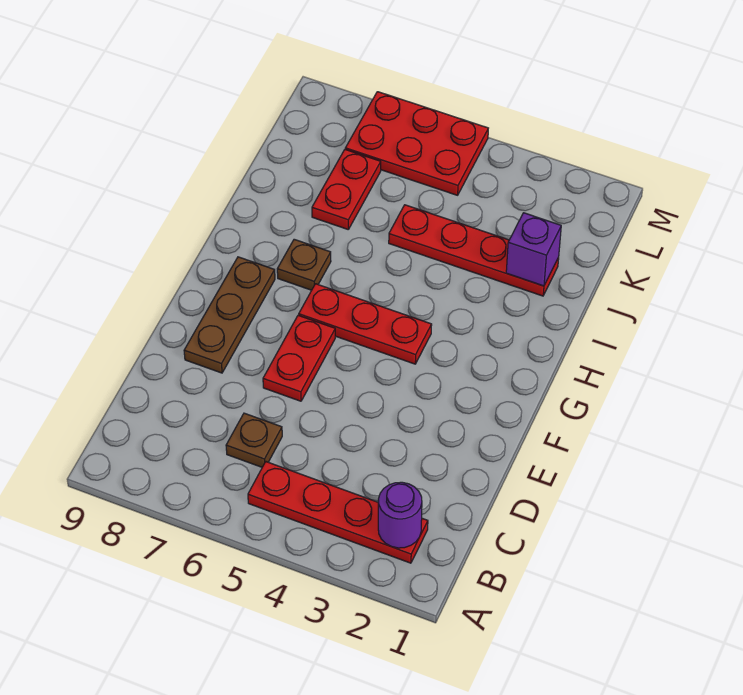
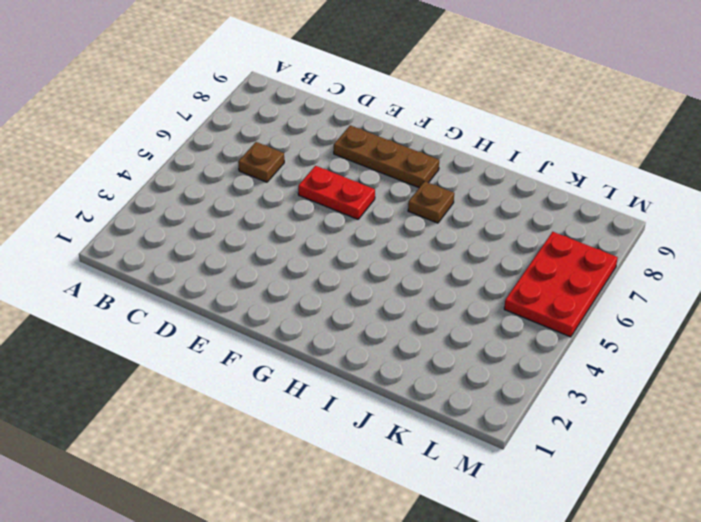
none -> red 1x4 plate [248,462,428,563]
none -> red 1x3 plate [299,284,432,364]

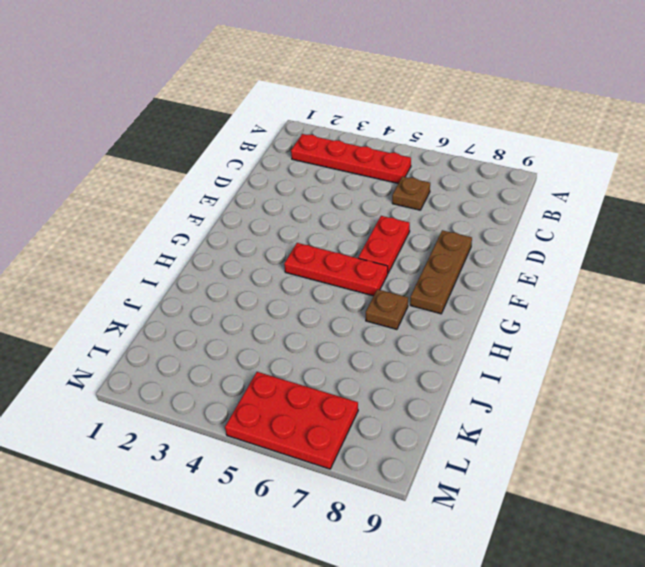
none -> red 1x4 plate [389,205,559,296]
none -> red 1x2 plate [312,150,381,230]

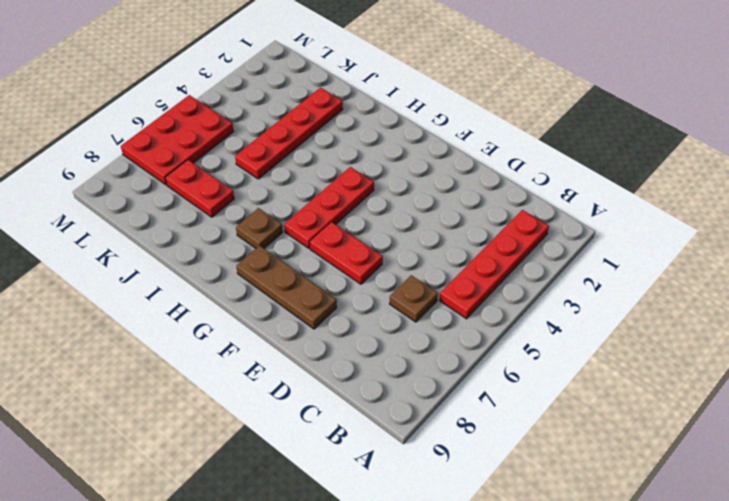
none -> purple 1x1 round brick [378,482,422,548]
none -> purple 1x1 brick [506,213,561,286]

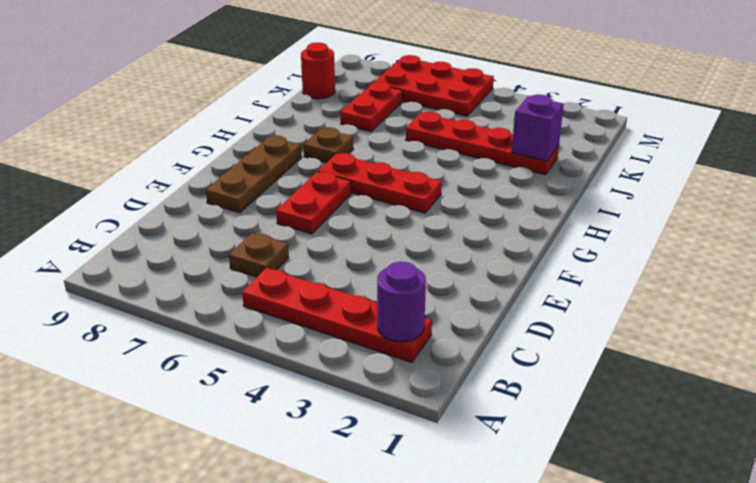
red 1x1 round brick [301,43,335,99] -> none

